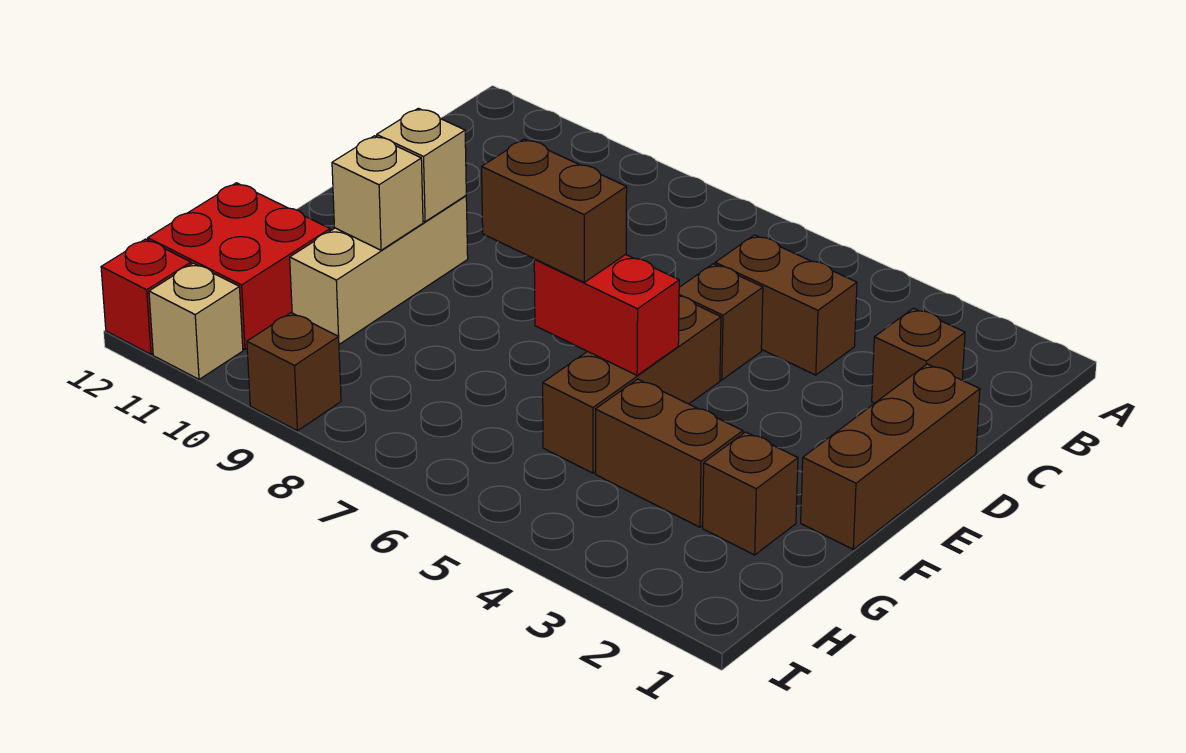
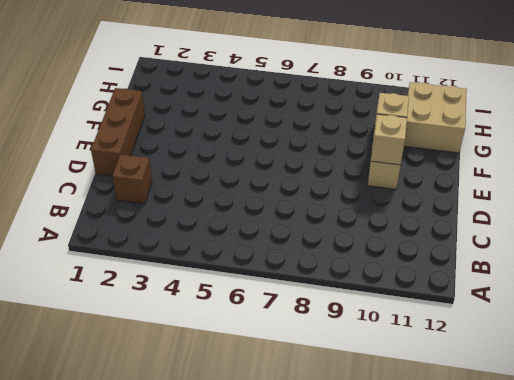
tan 2x2 brick [404,82,467,153] -> red 2x2 brick [148,183,330,349]
none -> brown 1x2 brick [715,235,857,375]
none -> brown 1x1 brick [679,264,763,380]
none -> brown 1x3 brick [543,296,721,473]

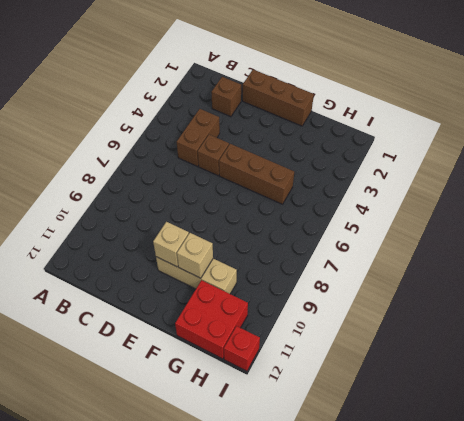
none -> brown 1x1 brick [703,432,798,555]
none -> brown 1x2 brick [596,379,743,527]
none -> brown 1x1 brick [247,313,341,431]

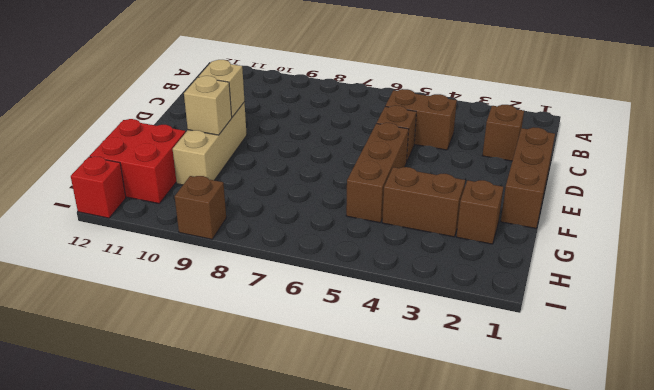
none -> tan 1x1 brick [149,263,243,379]
none -> red 1x2 brick [534,255,679,375]
none -> brown 1x2 brick [482,139,627,282]

